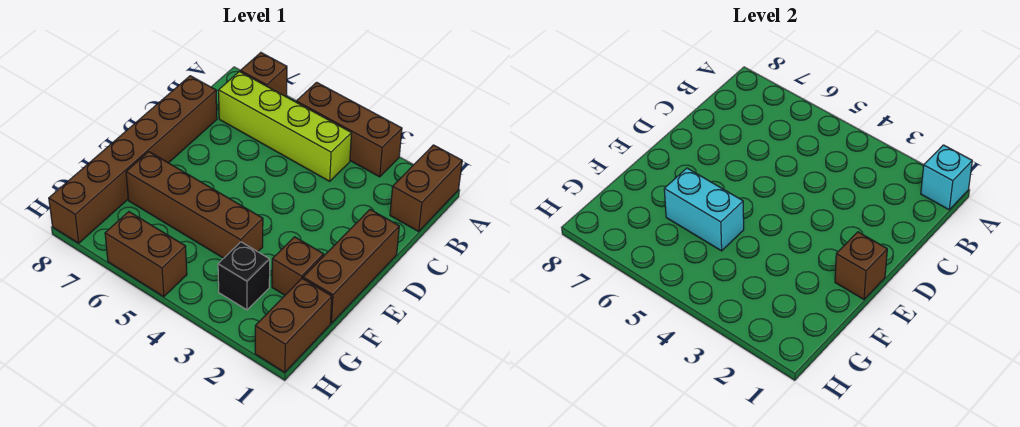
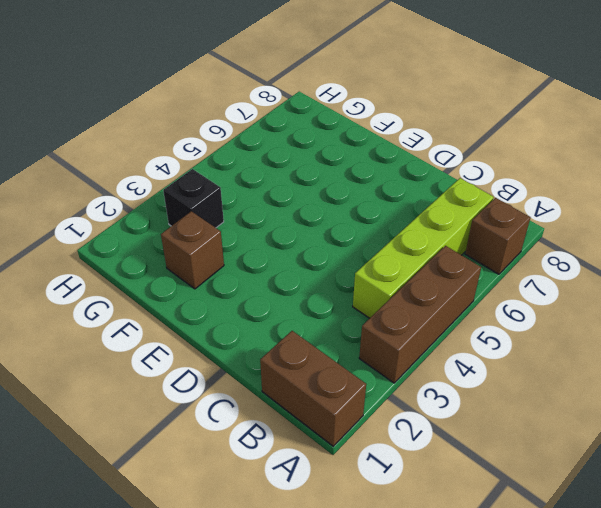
none -> brown 1x6 brick [49,76,217,243]
none -> brown 1x3 brick [303,210,399,323]
none -> brown 1x4 brick [126,152,263,258]

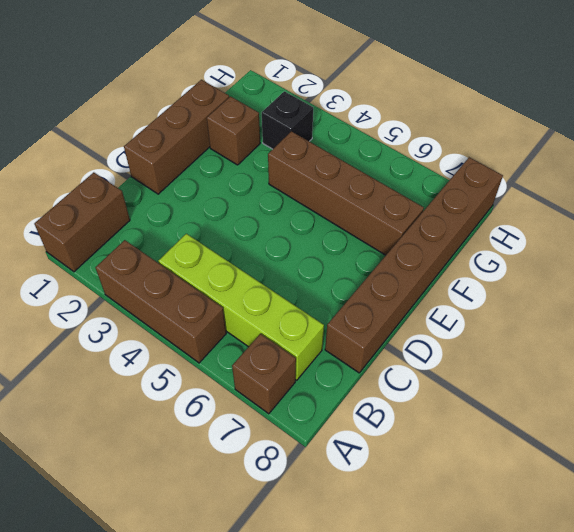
none -> brown 1x2 brick [255,278,332,372]
none -> brown 1x2 brick [105,212,187,297]
none -> cyan 1x1 brick [921,145,972,210]

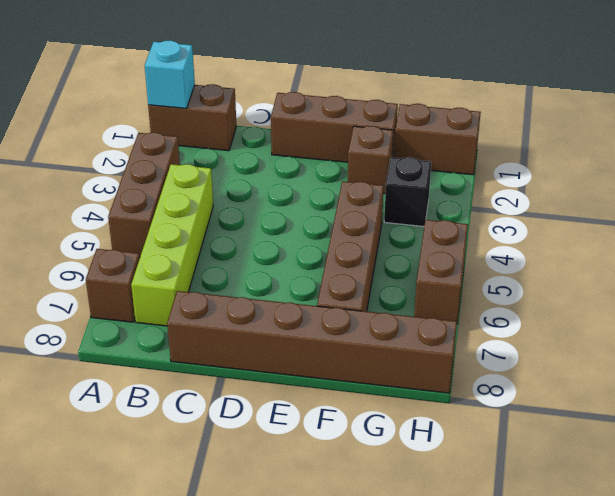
none -> brown 1x1 brick [835,232,887,299]
none -> cyan 1x2 brick [664,168,744,251]

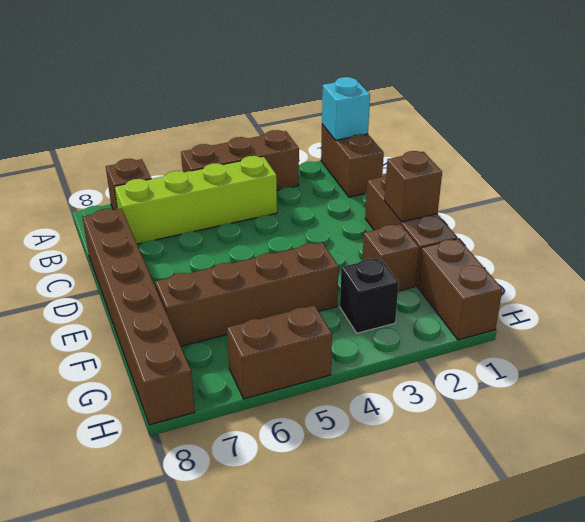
none -> cyan 1x2 brick [664,168,744,251]

